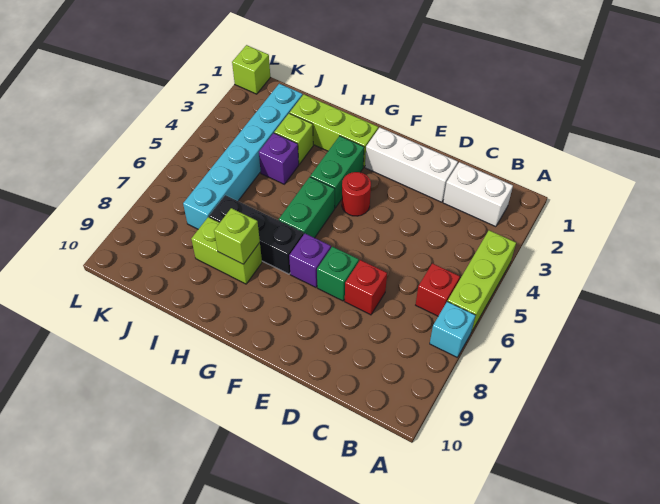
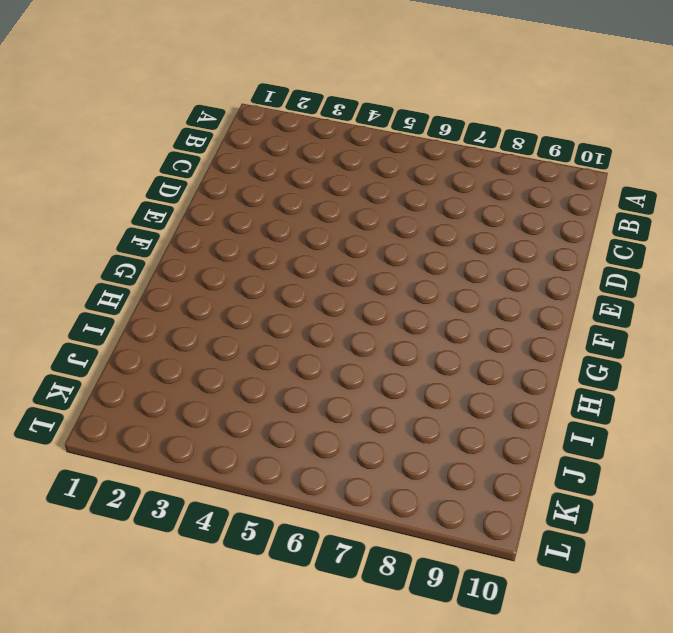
none -> lime 1x3 brick [448,230,516,332]
none -> cyan 1x1 brick [430,301,476,357]
none -> white 1x2 brick [443,162,513,227]

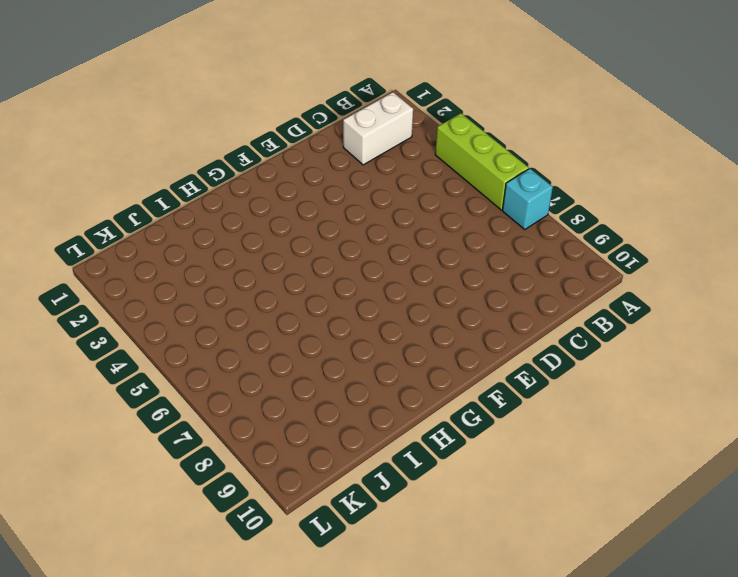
none -> red 1x1 brick [416,263,460,316]
none -> white 1x3 brick [365,127,458,202]
none -> red 1x1 brick [345,260,387,315]

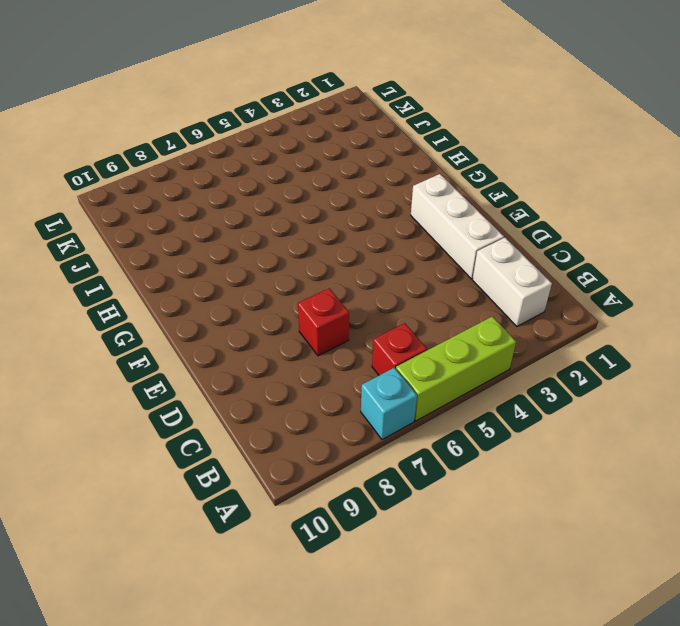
none -> green 1x1 brick [317,246,359,301]
none -> red 1x1 round brick [342,172,371,216]
none -> purple 1x1 brick [289,234,331,287]

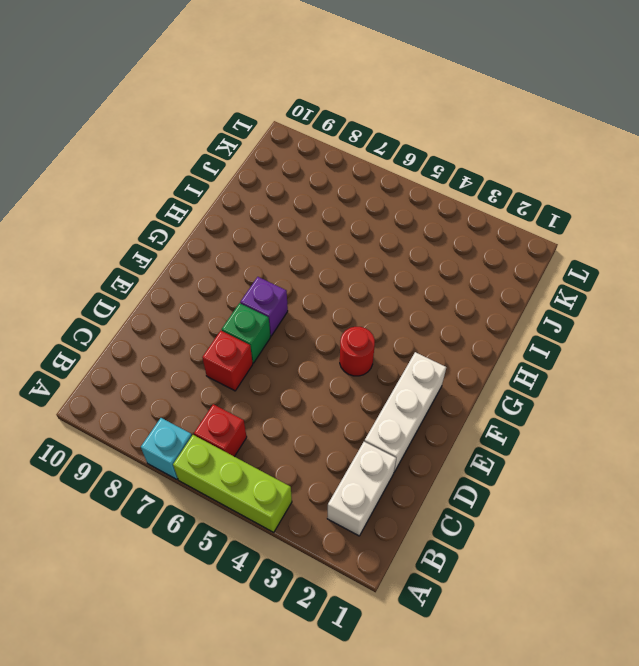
none -> lime 1x3 brick [290,95,378,167]
none -> green 1x2 brick [310,136,364,208]
none -> green 1x2 brick [279,177,335,238]

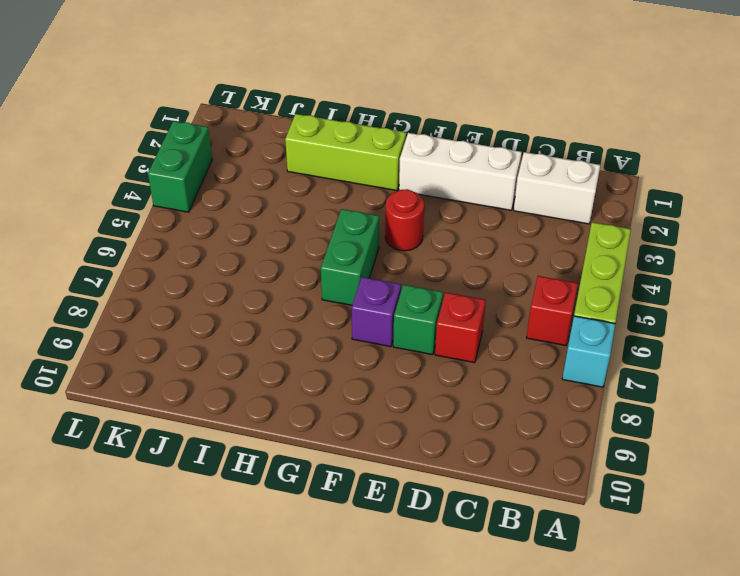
green 1x2 brick [148,121,212,212] -> green 1x2 brick moved to [310,136,364,208]
none -> black 1x3 brick [209,195,304,274]
none -> lime 1x2 brick [191,217,262,284]
none -> lime 1x1 brick [274,113,313,164]

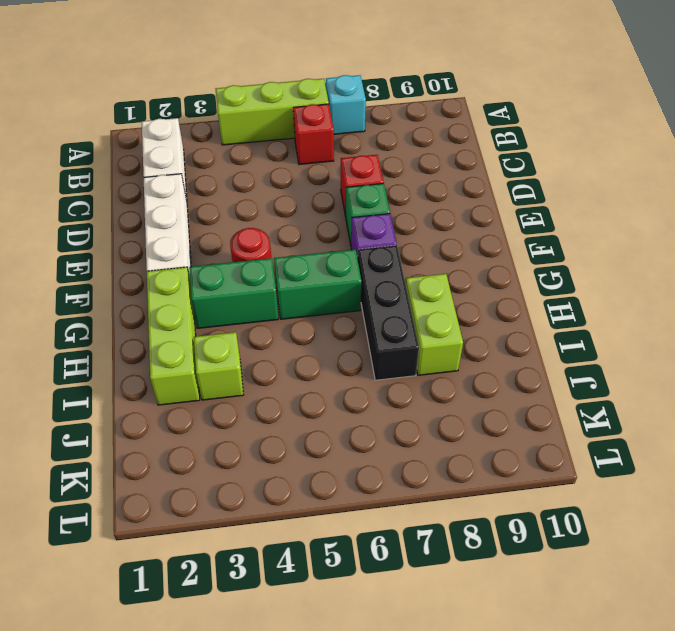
none -> purple 1x1 brick [259,133,299,184]
none -> cyan 1x6 brick [183,84,303,229]
none -> lime 1x1 brick [232,45,270,94]

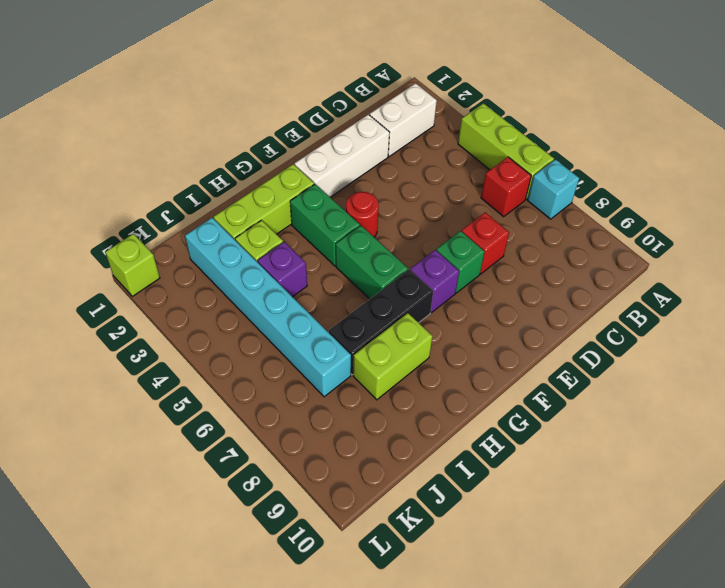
none -> lime 1x1 brick [214,208,260,264]

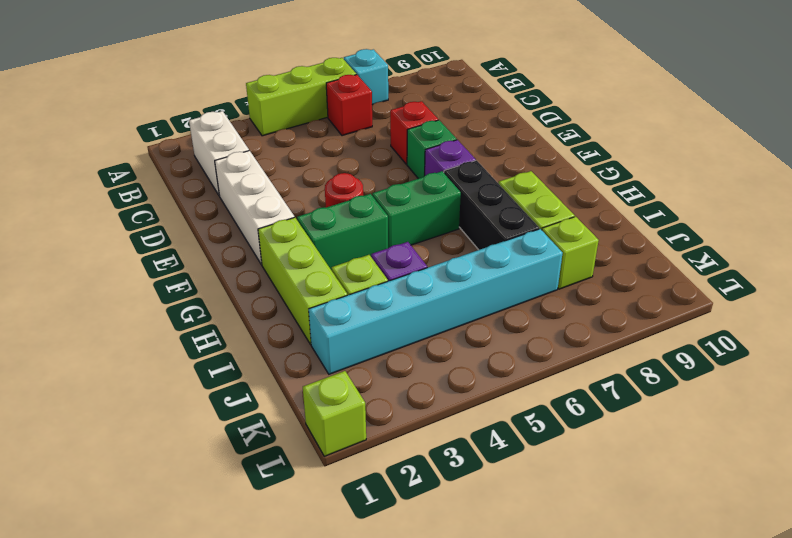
lime 1x1 brick [542,217,599,289] -> lime 1x1 brick moved to [214,208,260,264]

